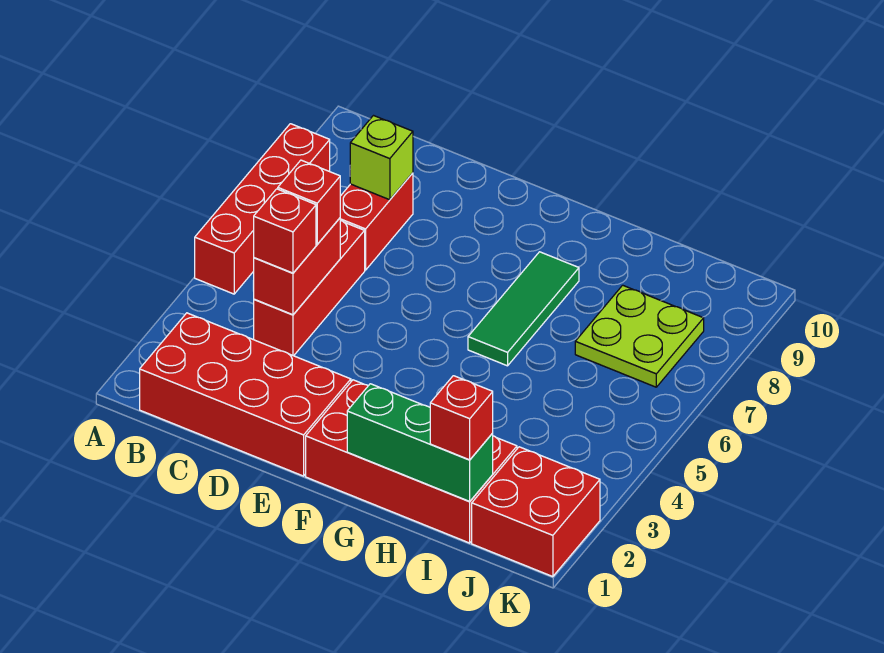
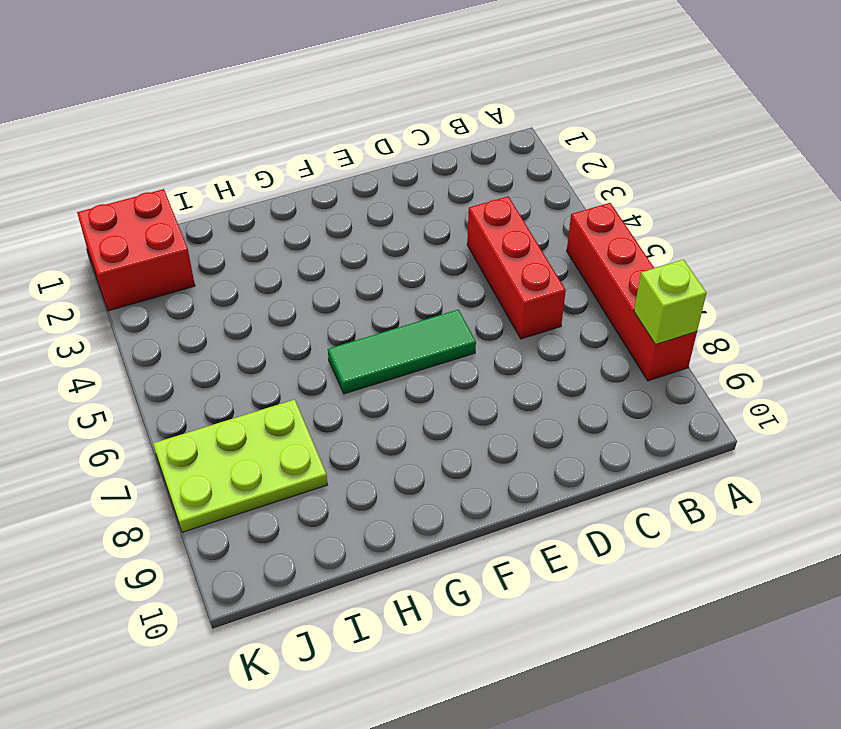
lime 1x1 brick [634,259,707,345] -> lime 1x1 brick moved to [350,116,413,200]
green 1x3 tile [328,310,476,394] -> green 1x3 tile turned to [468,252,579,366]
lime 2x3 plate [153,400,328,532] -> lime 2x2 plate [575,285,704,387]
none -> red 2x4 brick [140,313,351,476]
none -> red 1x2 brick [340,173,413,270]
none -> red 2x4 brick [306,380,517,543]

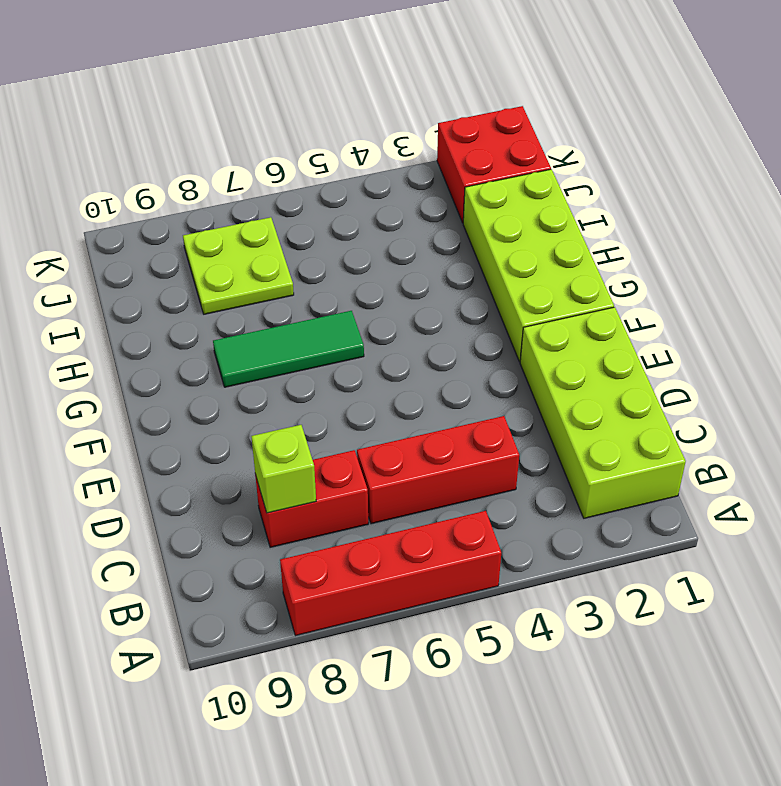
lime 2x4 brick [520,307,686,518] -> red 2x4 brick [140,313,351,476]
lime 2x4 brick [463,169,614,362] -> red 2x4 brick [306,380,517,543]
none -> red 1x2 brick [253,218,340,315]
none -> green 1x3 brick [347,384,493,501]
none -> red 1x1 brick [254,189,316,273]

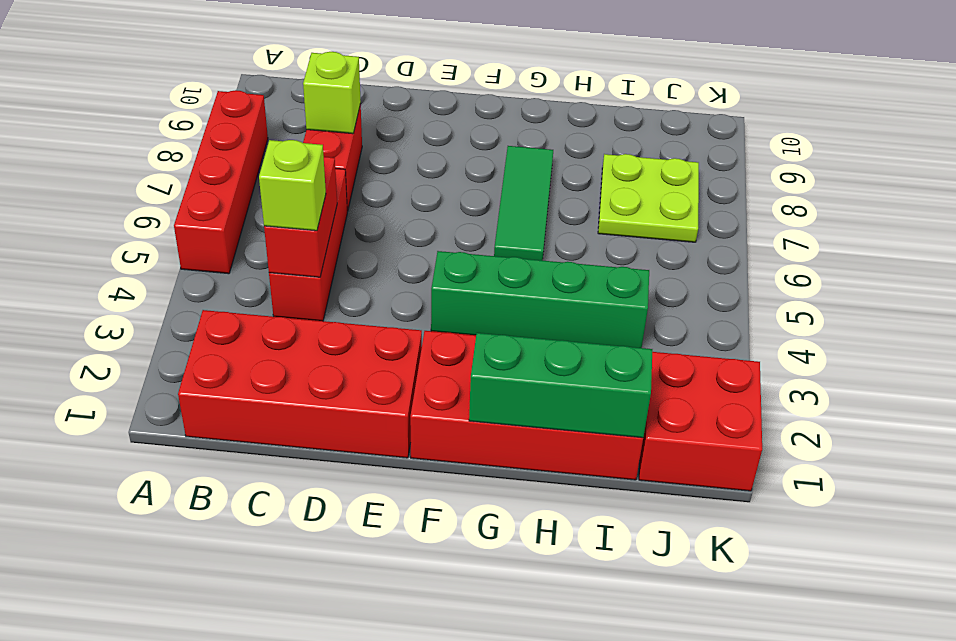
lime 1x1 brick [259,140,326,231] -> red 1x1 brick [254,189,316,273]
green 1x4 brick [431,251,649,348] -> none
none -> red 1x1 brick [278,160,340,244]
none -> red 1x1 brick [430,376,493,460]

